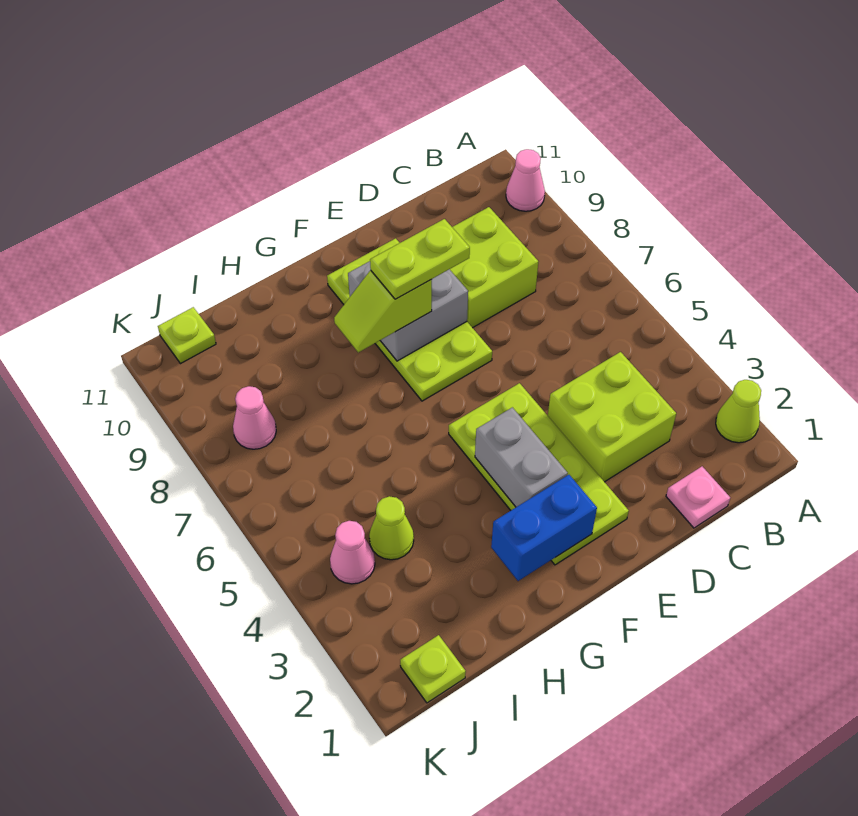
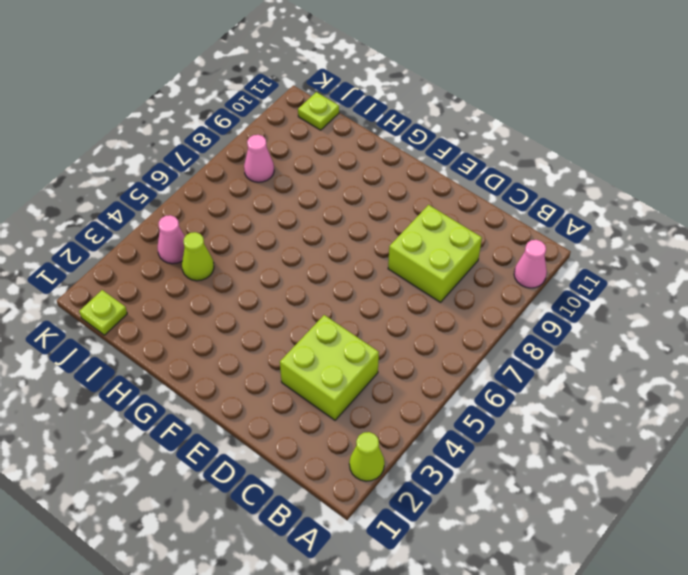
none -> pink 1x1 plate [666,466,730,528]
none -> lime 2x4 plate [449,383,629,565]
none -> lime 2x4 plate [327,238,492,401]

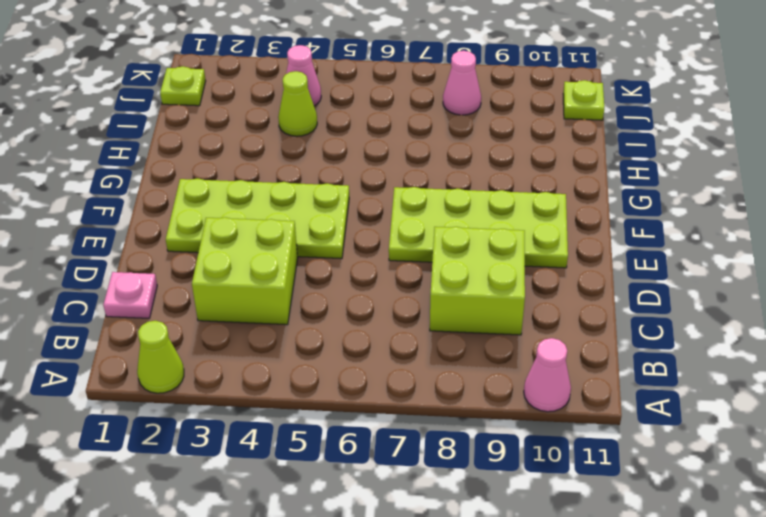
none -> grey 2x2 brick [348,261,468,361]
none -> blue 1x2 brick [491,475,597,581]
none -> grey 1x2 brick [475,407,568,507]

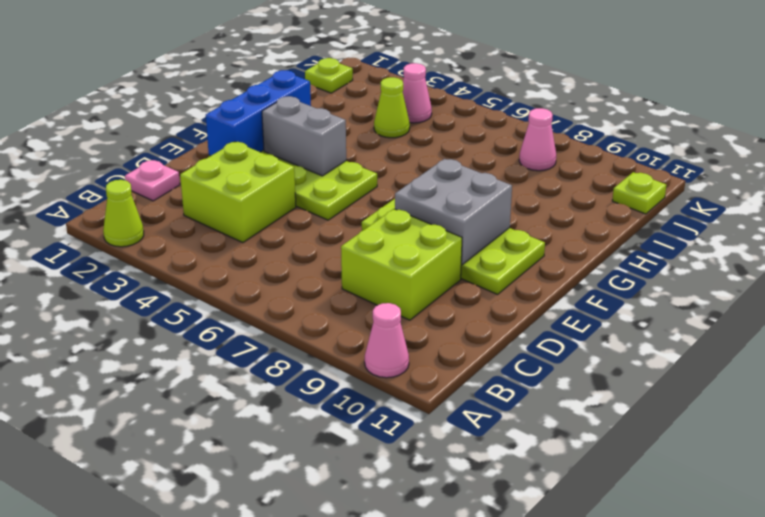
blue 1x3 brick [206,70,311,156] -> blue 1x2 brick [491,475,597,581]
none -> lime 1x2 slope [334,271,432,352]
none -> lime 1x2 plate [370,219,470,299]

